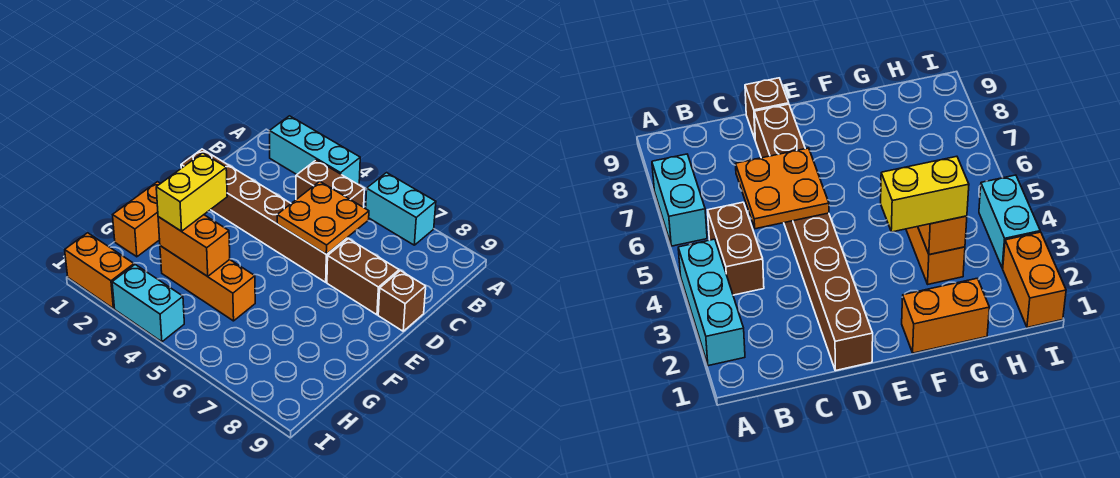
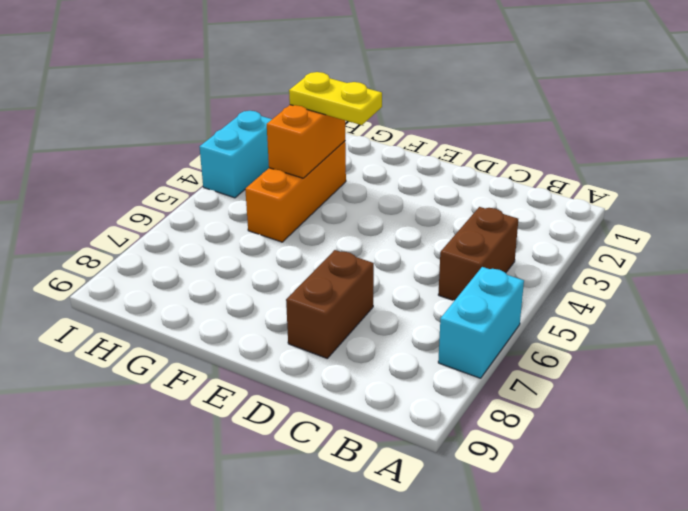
yellow 1x2 plate [289,72,382,125] -> yellow 1x2 brick [156,153,227,231]
none -> cyan 1x3 brick [270,116,360,185]
none -> brown 1x6 brick [181,149,347,282]
none -> brown 1x1 brick [378,271,426,331]

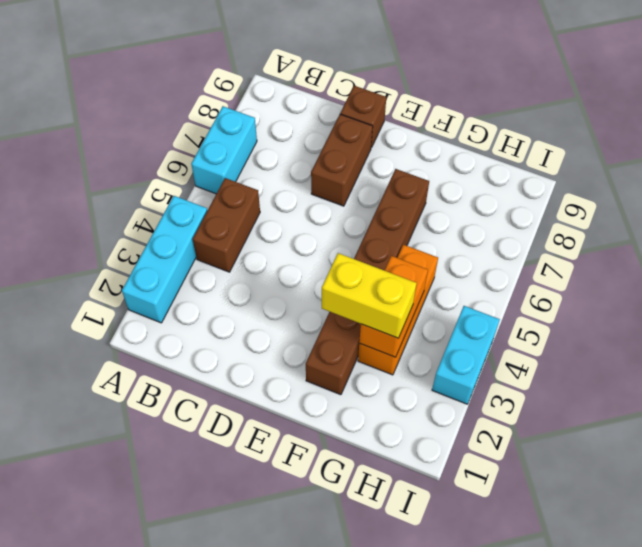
brown 1x6 brick [306,169,429,395] -> brown 1x6 brick moved to [181,149,347,282]
none -> orange 1x2 brick [113,182,161,257]
none -> orange 1x2 brick [65,233,134,308]
none -> orange 2x2 plate [277,182,369,254]

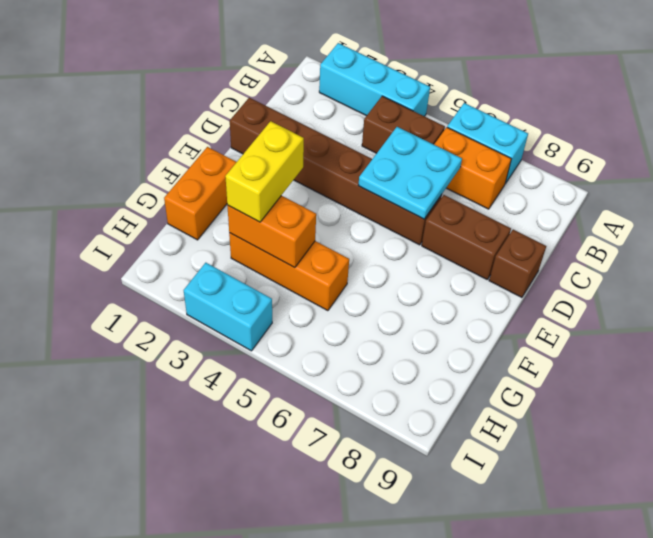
orange 1x2 brick [434,127,511,209] -> orange 1x2 brick moved to [65,233,134,308]
cyan 2x2 plate [358,127,462,219] -> orange 2x2 plate [277,182,369,254]

